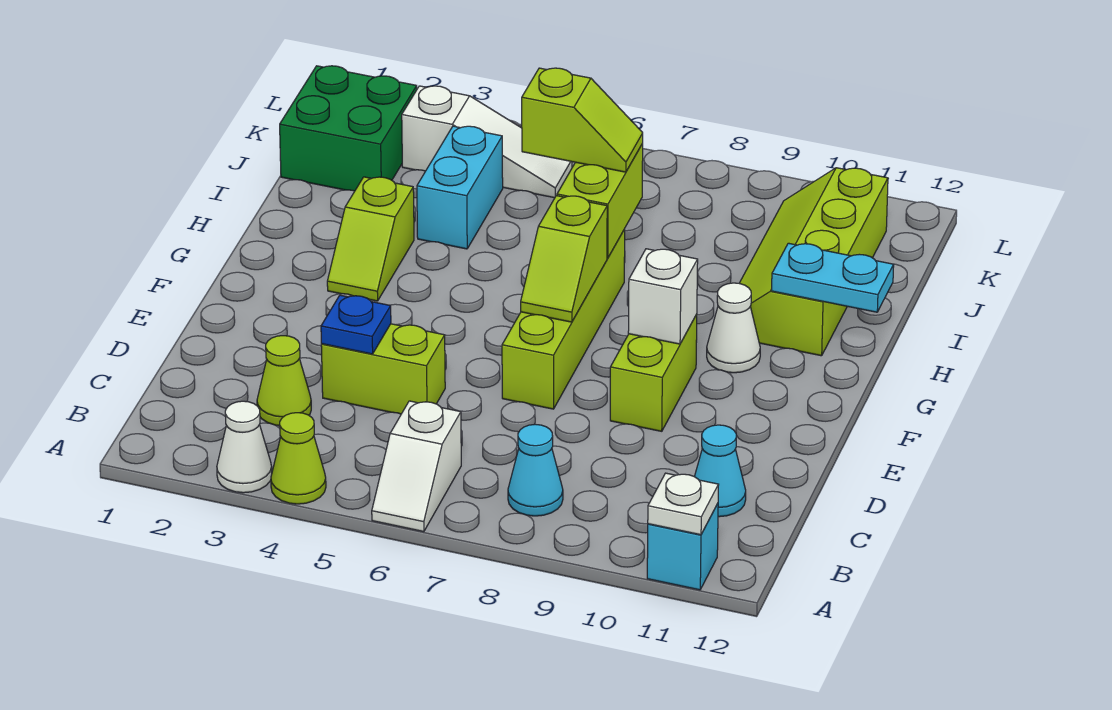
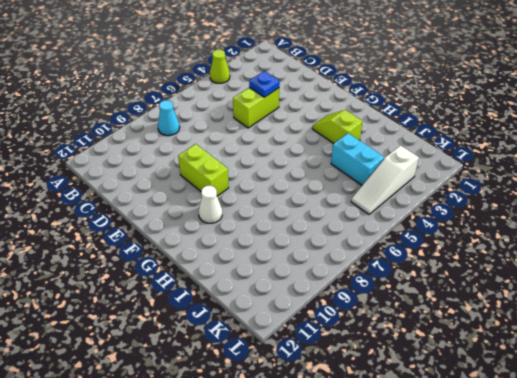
none -> white 1x1 cone [217,401,272,493]
none -> white 1x2 slope [372,401,461,532]
none -> cyan 1x1 brick [647,504,718,590]

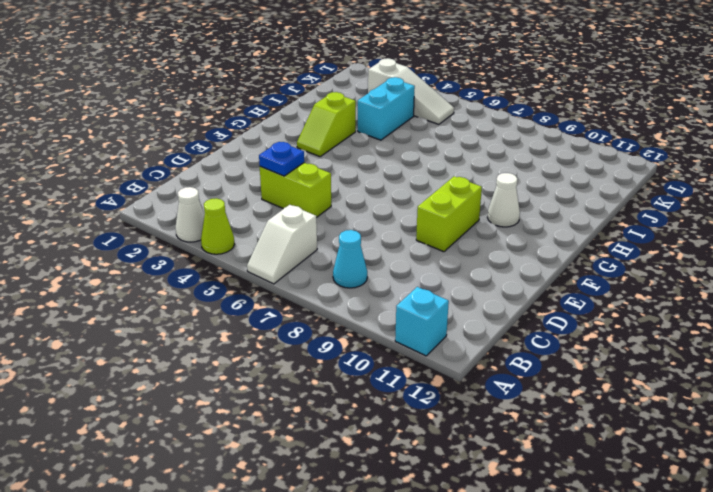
none -> lime 1x1 cone [257,336,311,426]
none -> cyan 1x1 cone [694,425,746,517]
none -> lime 1x4 brick [502,229,625,409]

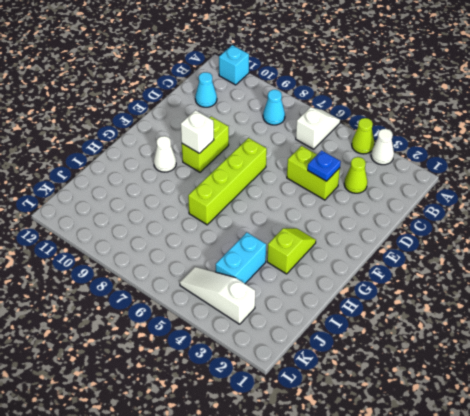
none -> lime 2x4 slope [739,168,888,356]
none -> green 2x2 brick [280,66,417,191]
none -> white 1x1 plate [648,473,719,535]

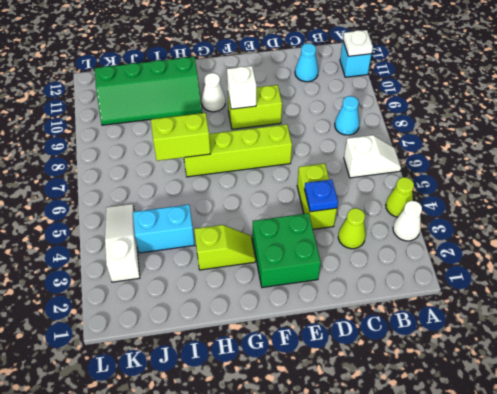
green 2x2 brick [252,213,321,288] -> green 2x2 brick moved to [280,66,417,191]
green 2x4 slope [95,57,202,125] -> lime 2x4 slope [739,168,888,356]
none -> lime 1x2 slope [521,196,607,322]
none -> cyan 1x2 plate [772,243,894,312]
none -> lime 1x2 slope [522,68,643,172]

